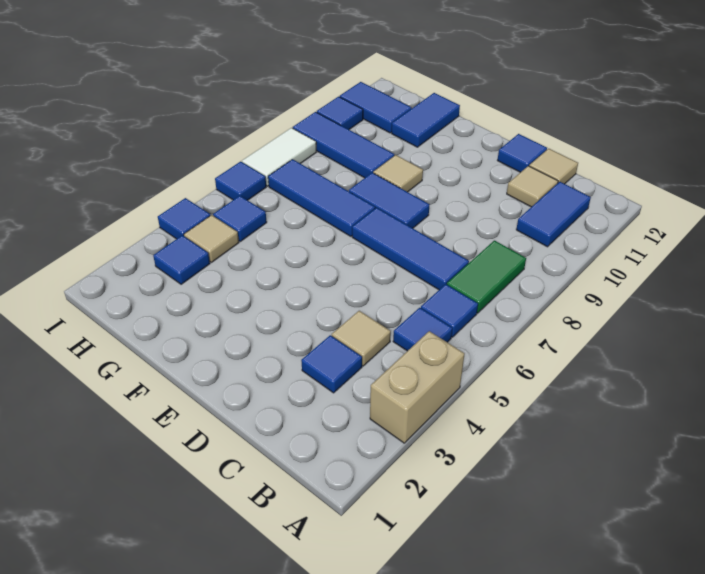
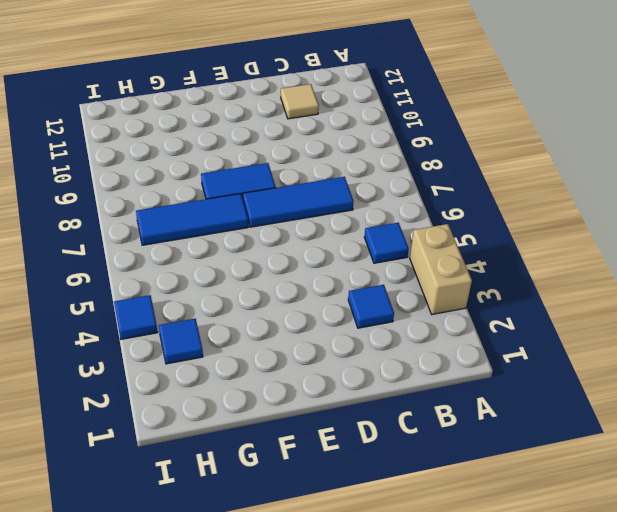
none -> blue 1x1 tile [421,284,478,337]
none -> green 1x2 tile [447,241,526,313]
none -> blue 1x2 tile [516,182,591,247]

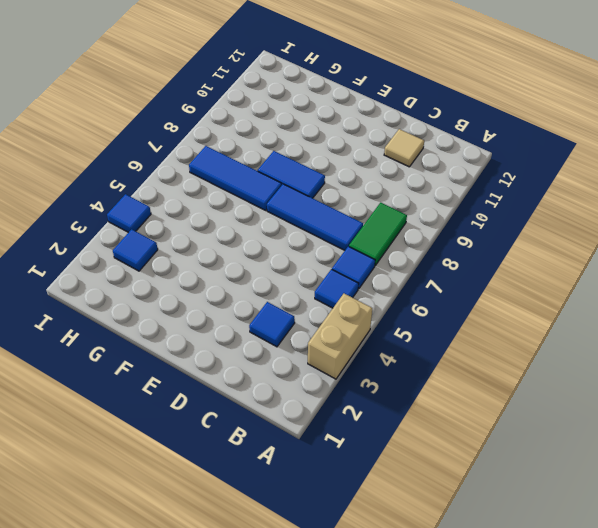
none -> blue 1x2 tile [516,182,591,247]
none -> tan 1x1 tile [332,311,391,366]
none -> tan 1x1 tile [529,149,578,184]

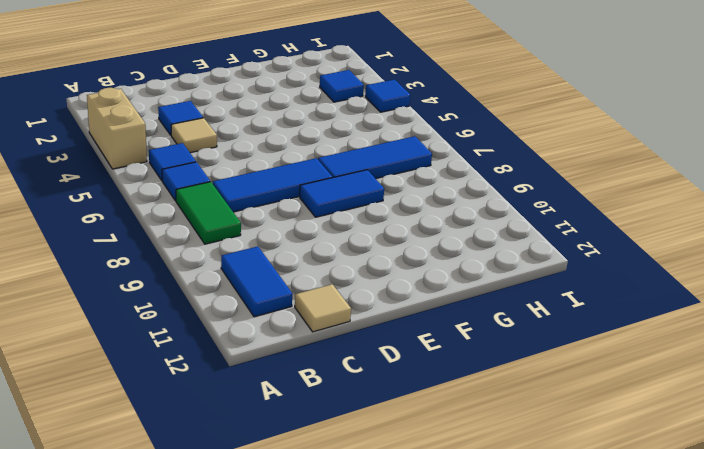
none -> tan 1x1 tile [507,166,558,207]
none -> blue 1x1 tile [497,134,547,172]
none -> tan 1x1 tile [373,155,423,192]

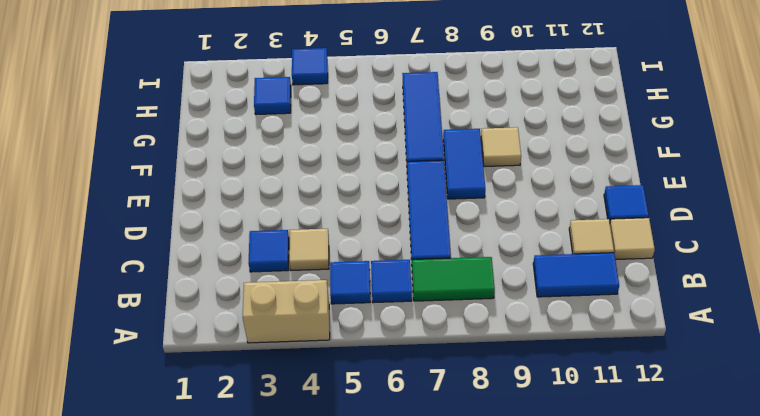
none -> blue 1x3 tile [293,112,394,178]
none -> blue 1x2 tile [392,93,460,147]
none -> tan 1x1 tile [184,215,239,262]

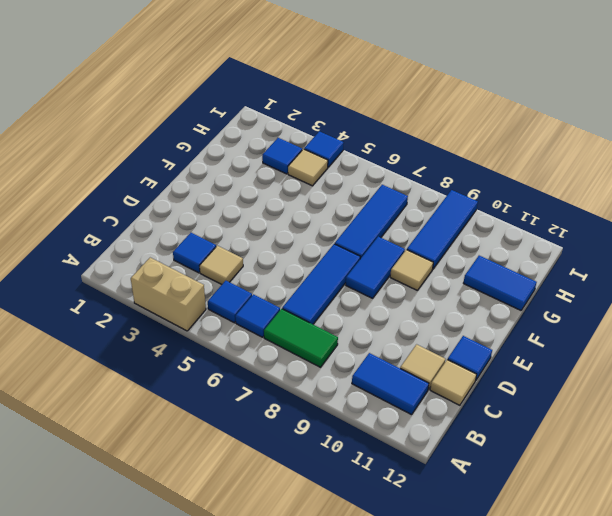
none -> blue 1x1 tile [213,196,267,241]
none -> blue 1x2 tile [340,82,412,133]
none -> blue 1x1 tile [215,162,266,200]

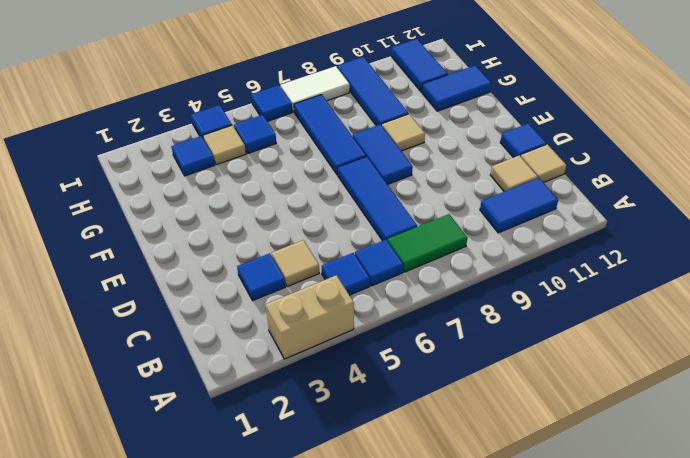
none -> blue 1x1 tile [317,97,363,129]

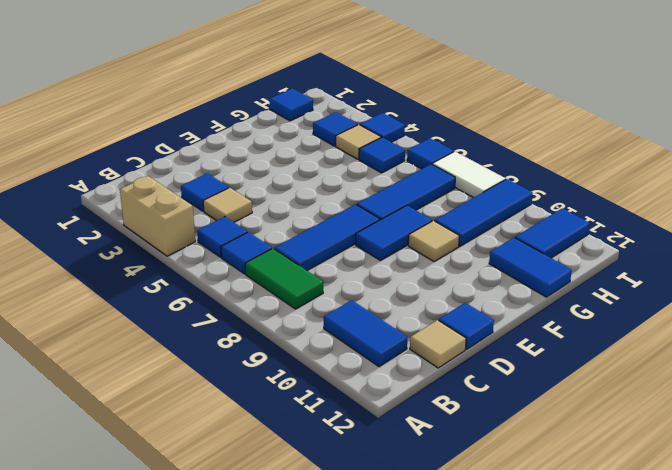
blue 1x1 tile [269,88,313,121] -> blue 1x1 tile moved to [317,97,363,129]
none -> tan 1x1 tile [507,166,558,207]

